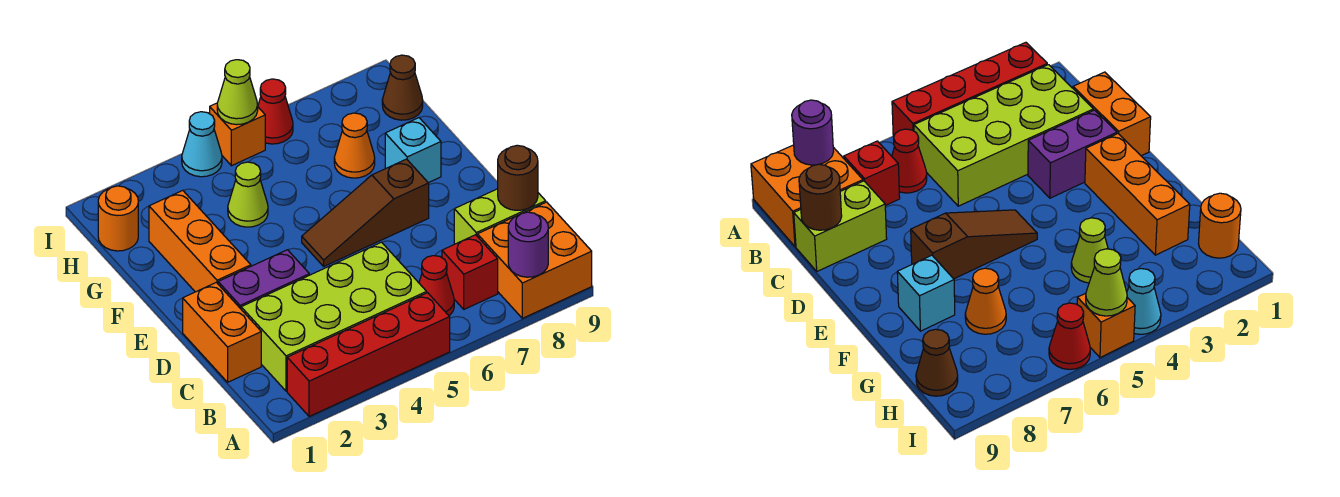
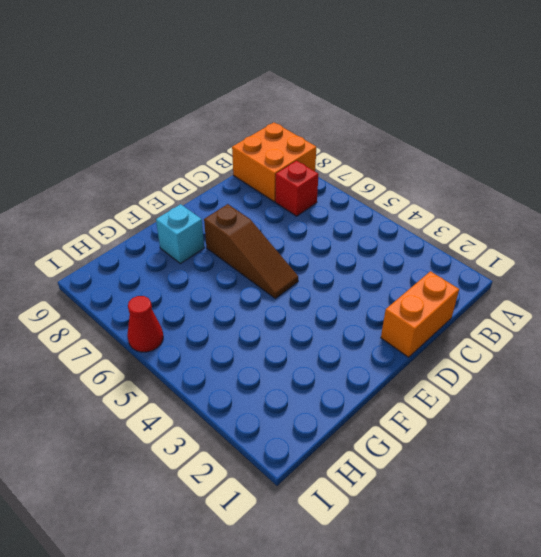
none -> red 1x4 brick [287,293,450,417]
none -> lime 2x4 brick [241,242,427,391]
none -> red 1x1 cone [419,256,454,316]

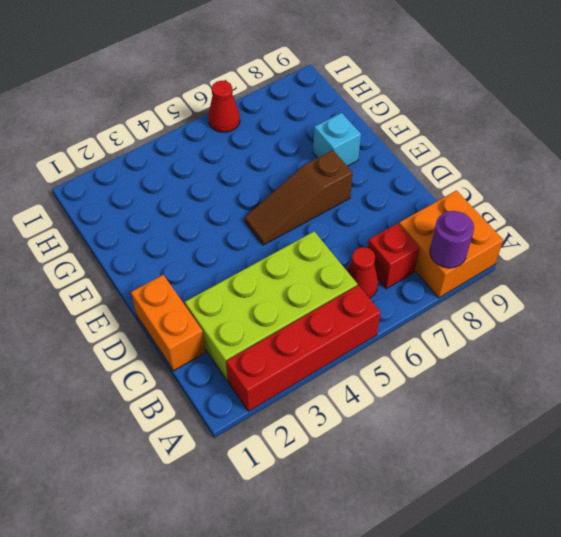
none -> lime 1x2 brick [454,189,546,244]
none -> purple 1x2 brick [218,250,309,309]
none -> orange 1x3 brick [149,190,251,292]

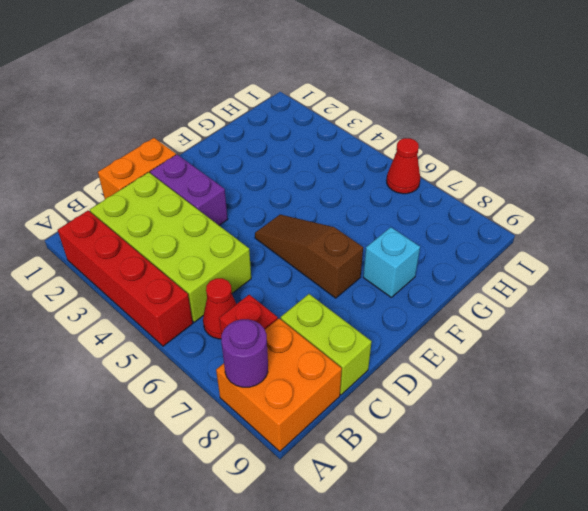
none -> orange 1x3 brick [149,190,251,292]
none -> lime 1x1 cone [228,162,268,227]
none -> orange 1x1 cone [334,113,375,178]

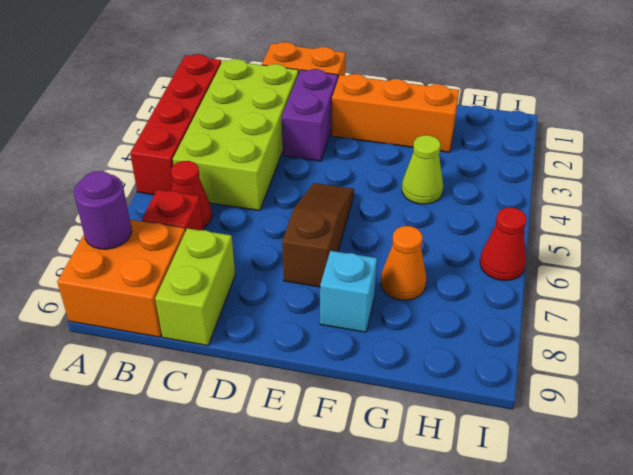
none -> orange 1x1 round brick [98,186,138,251]
none -> brown 1x1 cone [382,55,423,120]
none -> cyan 1x1 cone [182,112,222,177]

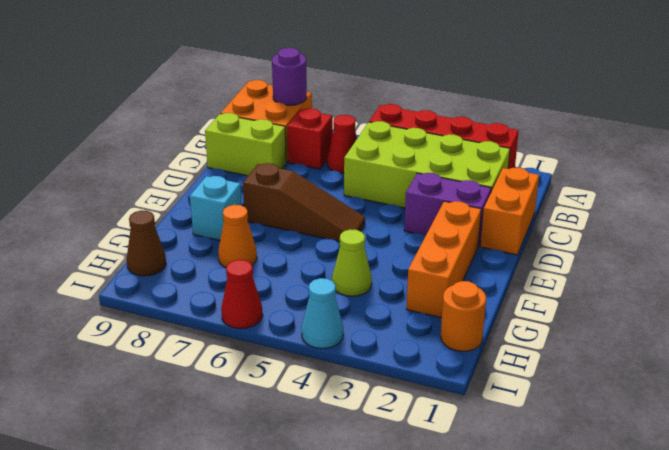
none -> orange 1x1 brick [210,103,265,166]
none -> brown 1x1 round brick [498,145,538,210]
none -> lime 1x1 cone [217,60,258,125]

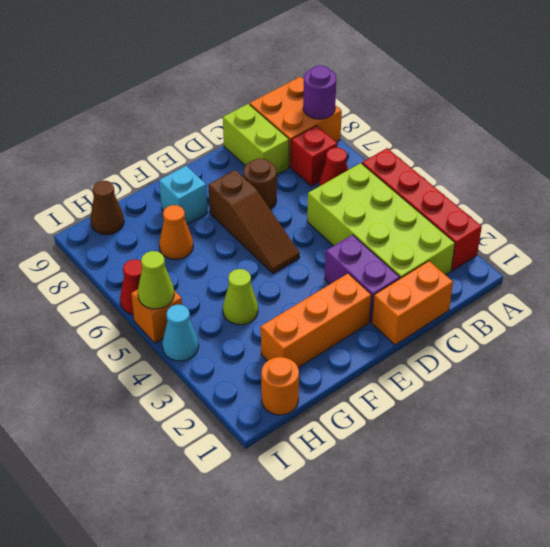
brown 1x1 round brick [243,158,277,209] -> brown 1x1 round brick moved to [498,145,538,210]

